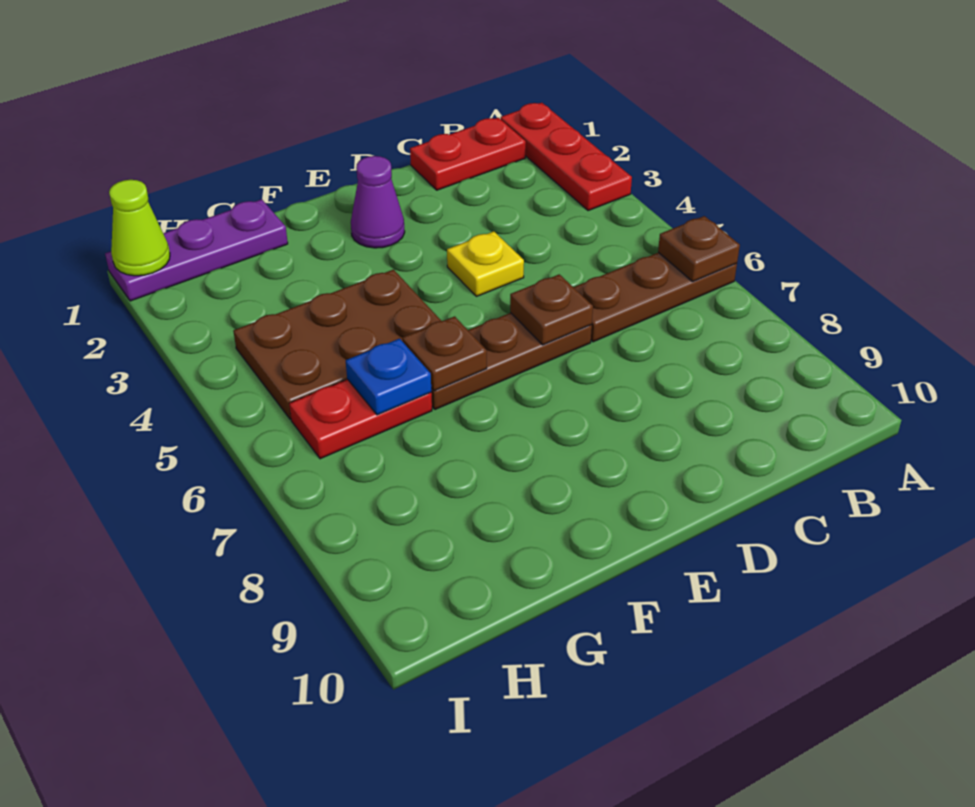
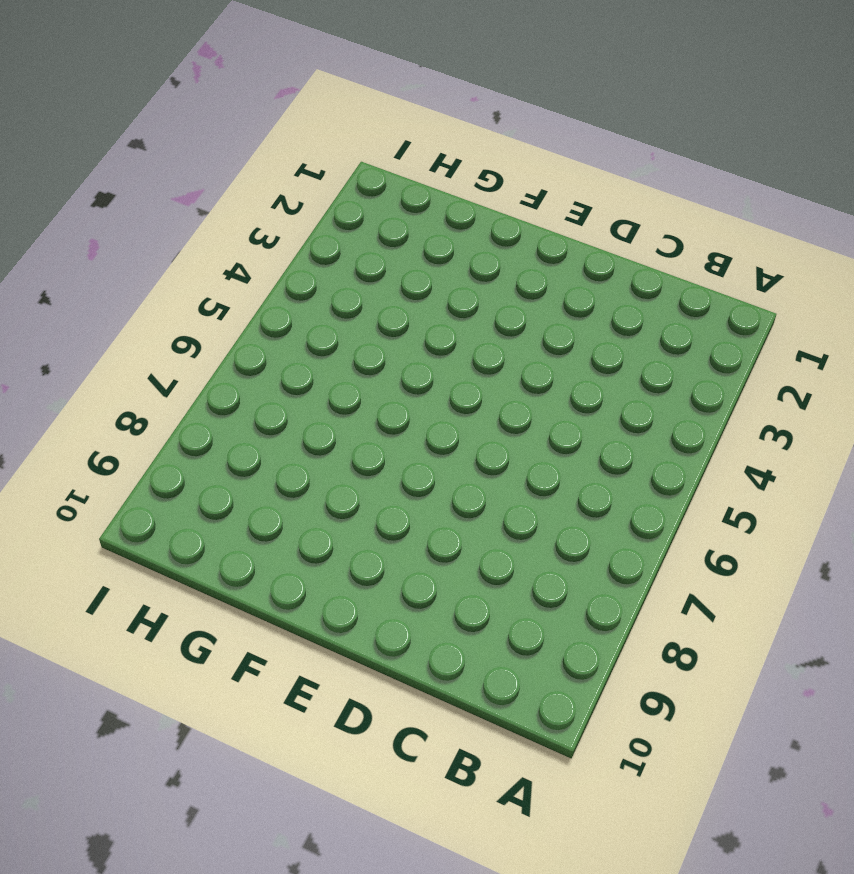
none -> red 1x3 plate [501,103,632,211]
none -> brown 1x3 plate [574,252,737,342]
none -> red 1x2 plate [410,118,526,190]

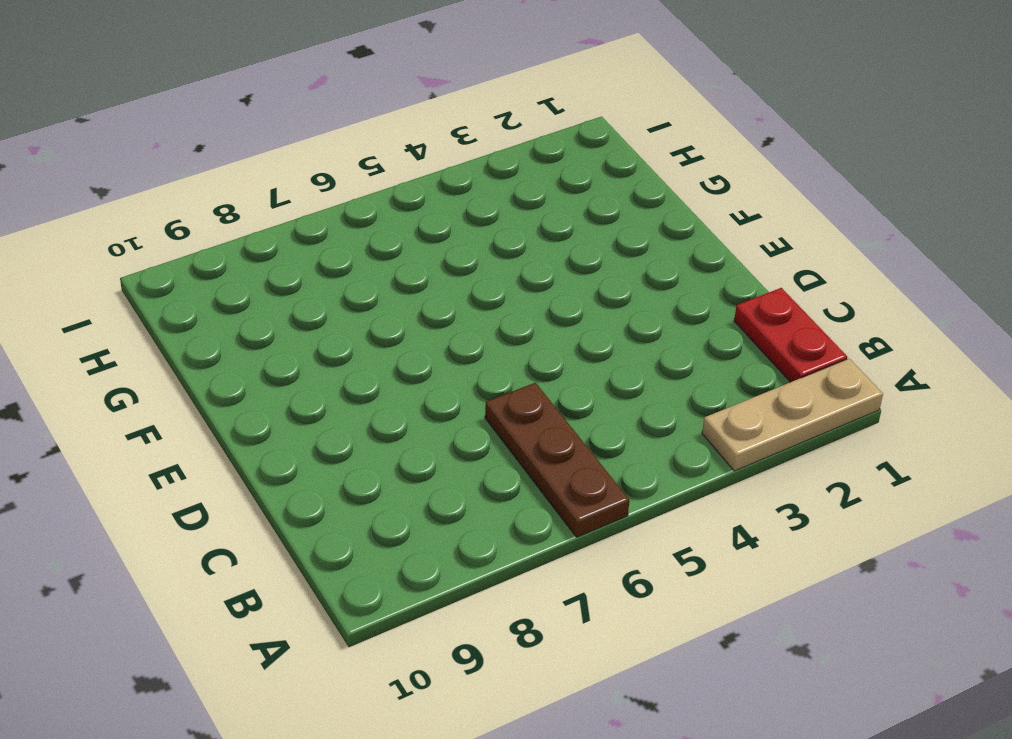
tan 1x3 plate [702,359,883,471] -> red 1x3 plate [501,103,632,211]
none -> yellow 1x1 plate [447,231,524,296]
none -> brown 1x3 plate [431,313,592,409]
none -> purple 1x1 cone [351,156,405,248]

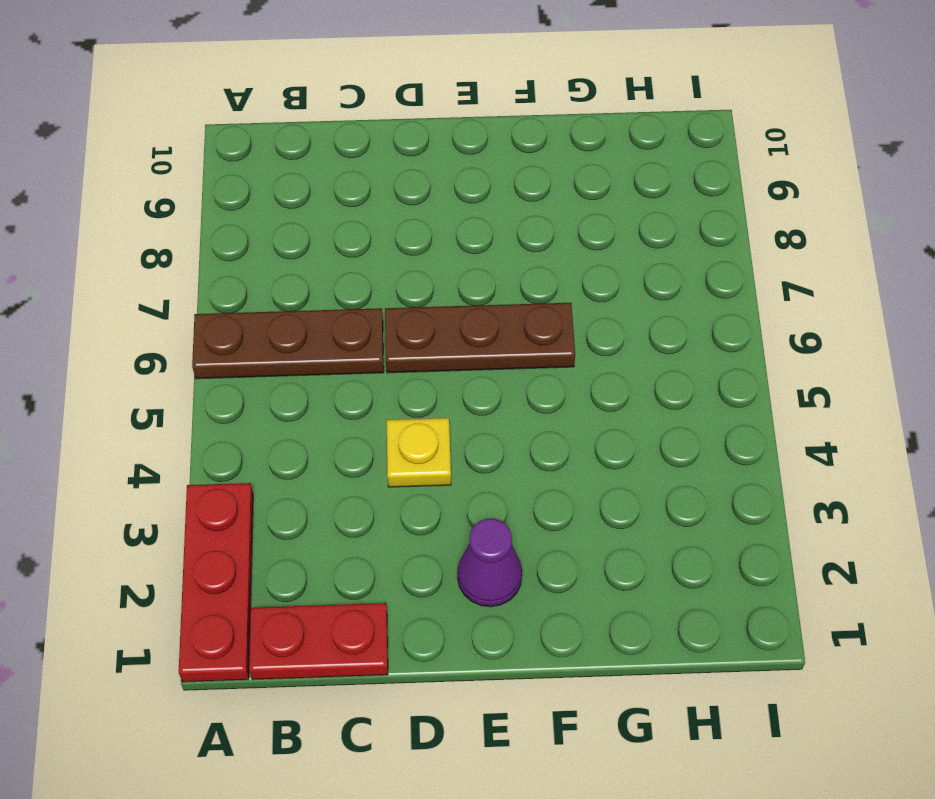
none -> brown 2x3 plate [233,270,441,419]
none -> purple 1x3 plate [105,199,288,301]
none -> red 1x2 plate [289,379,432,459]

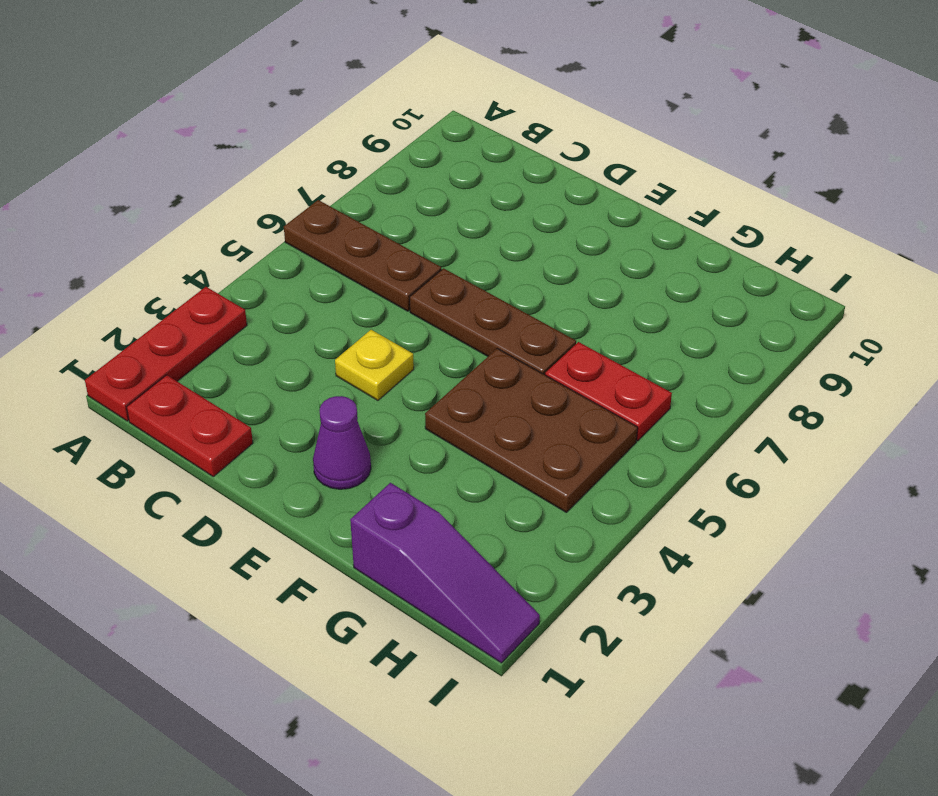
purple 1x3 slope [350,483,540,663] -> purple 1x3 plate [105,199,288,301]
none -> brown 1x1 plate [658,216,740,282]
none -> brown 1x1 plate [510,274,593,345]
none -> brown 1x1 plate [402,316,487,391]

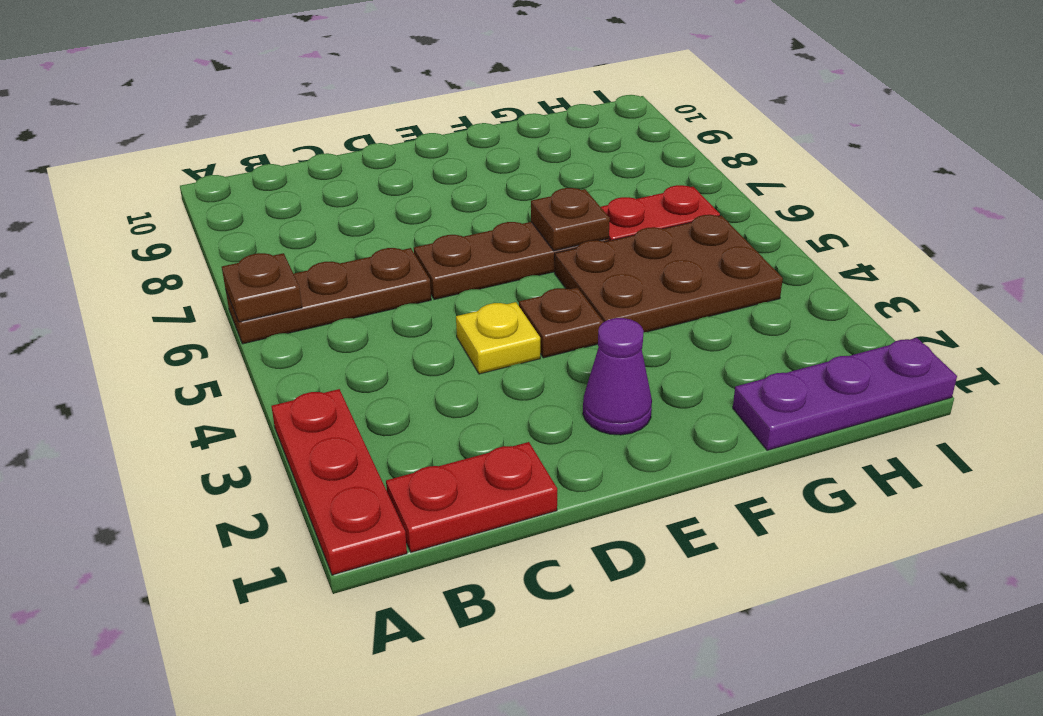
brown 1x1 plate [519,288,603,358] -> brown 1x1 plate moved to [510,274,593,345]
none -> blue 1x1 plate [346,339,431,415]
none -> lime 1x1 cone [109,180,170,276]

